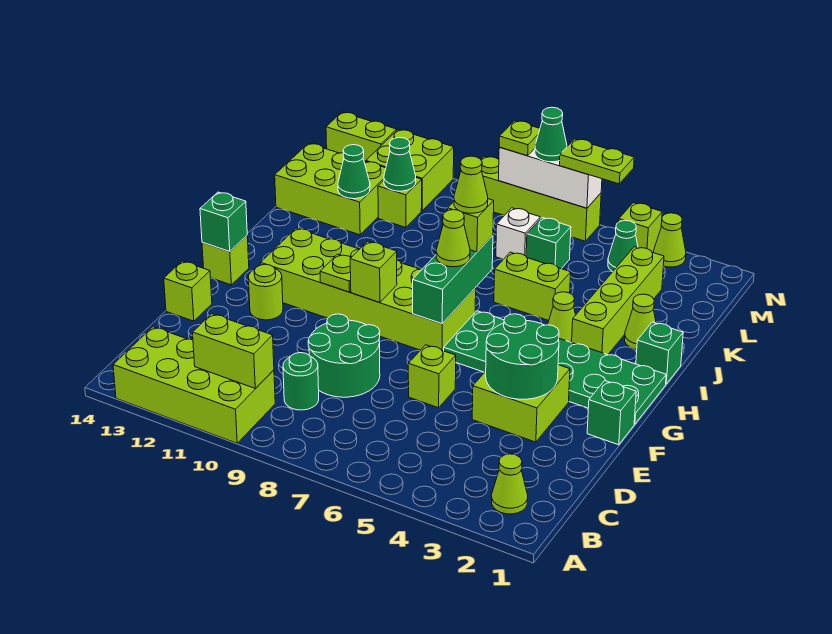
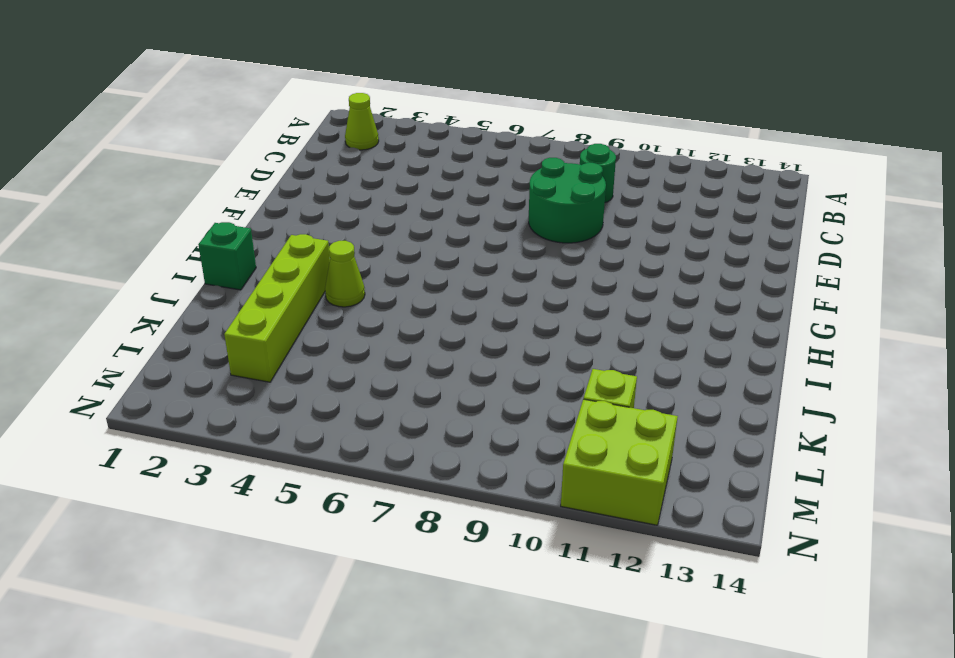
none -> lime 2x4 brick [113,327,275,443]
none -> lime 2x2 brick [472,365,570,442]
none -> lime 1x1 brick [408,345,456,408]
none -> lime 1x1 brick [164,261,212,321]

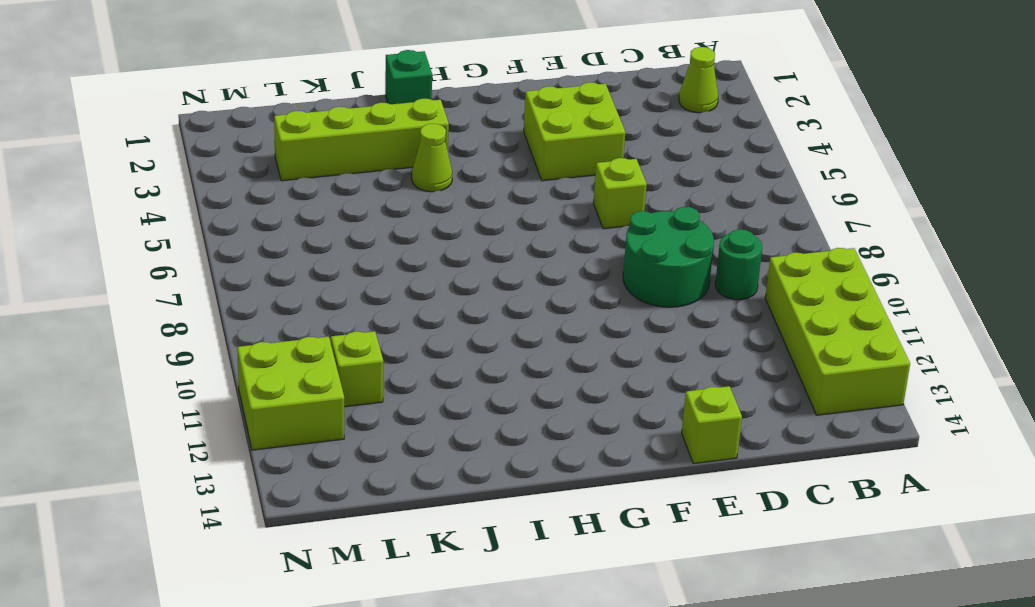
none -> green 1x1 brick [587,381,636,445]
none -> lime 1x1 round brick [248,264,283,320]
none -> green 2x6 plate [444,311,666,424]
none -> lime 2x6 brick [261,228,476,351]

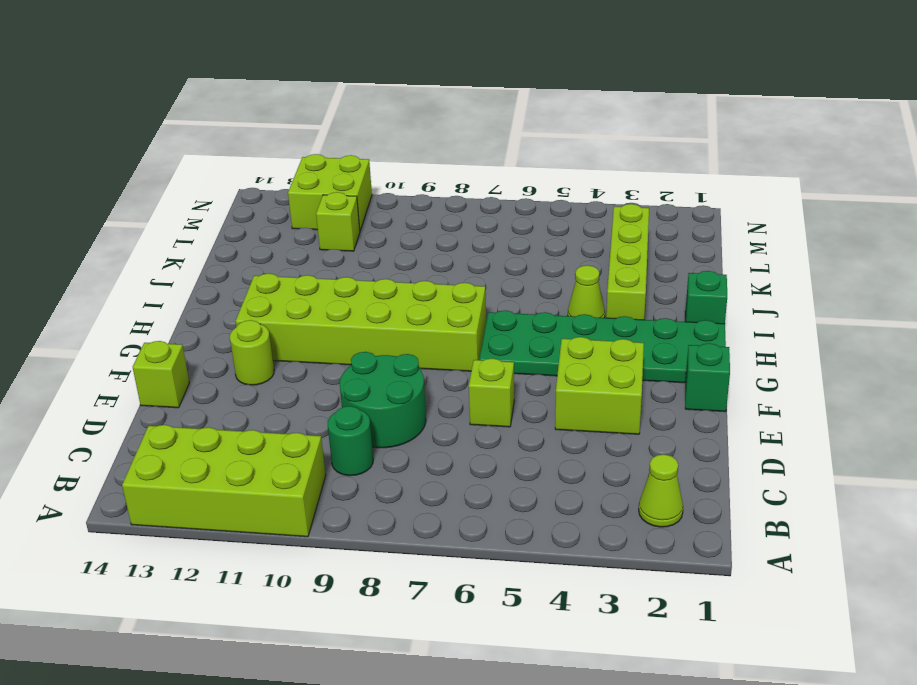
none -> lime 1x1 brick [202,236,249,285]
none -> lime 1x1 cone [625,294,656,350]
none -> lime 1x2 brick [494,252,571,321]
none -> lime 2x3 brick [275,143,386,235]

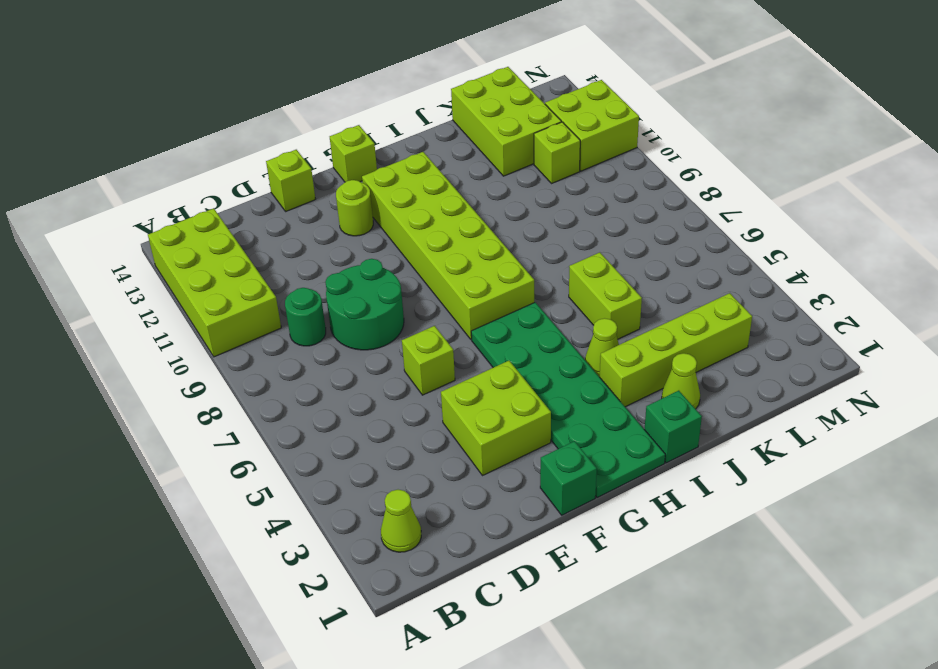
none -> green 1x1 brick [526,218,571,269]
none -> white 1x1 brick [496,208,540,259]
none -> green 1x1 cone [608,220,638,272]
none -> lime 1x1 cone [653,213,686,267]

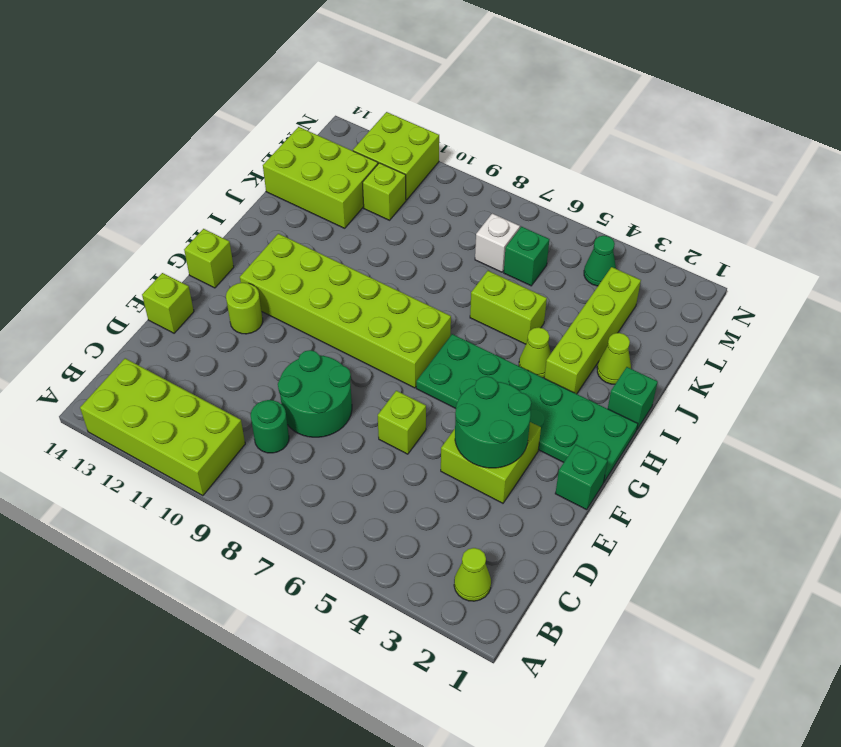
none -> lime 1x1 cone [653,213,686,267]
none -> lime 1x1 brick [619,203,662,252]
none -> lime 1x4 brick [481,156,601,241]
none -> lime 1x2 brick [326,112,397,161]

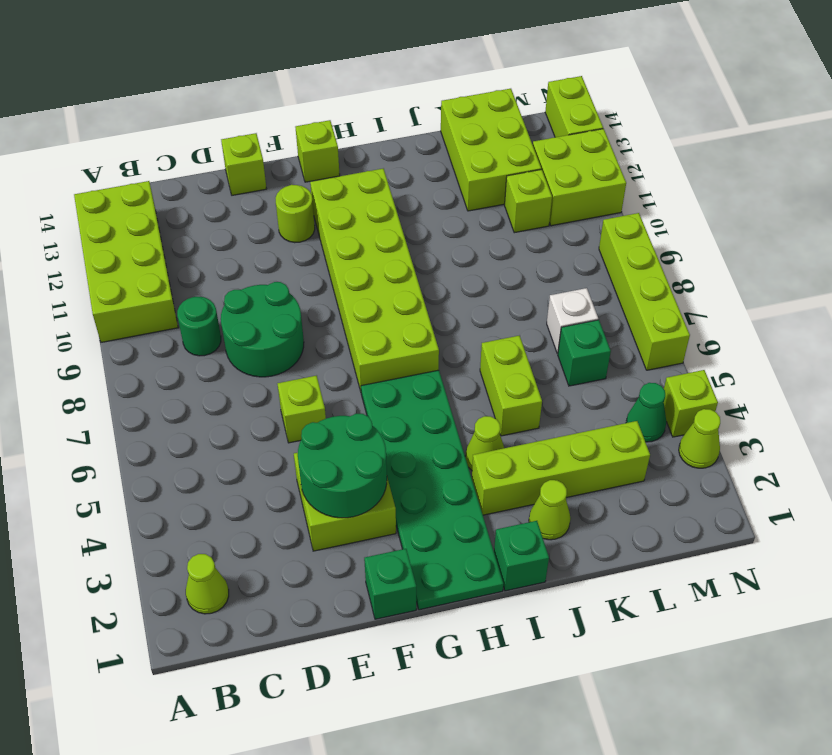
none -> lime 1x2 brick [193,314,274,389]
none -> green 1x3 brick [413,236,493,324]
none -> lime 1x1 brick [350,242,397,303]
none -> lime 1x1 plate [320,254,351,292]

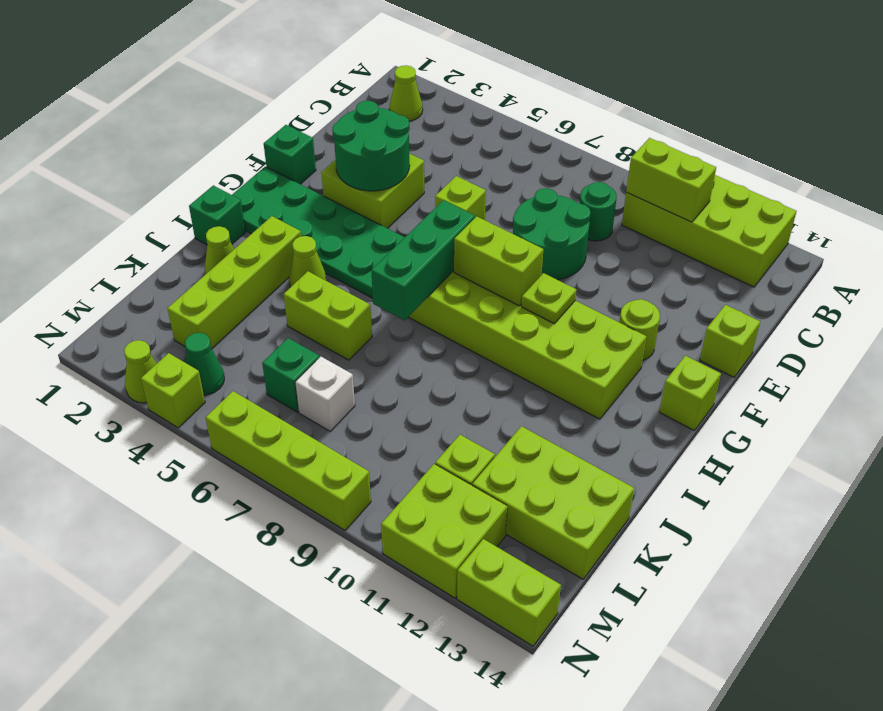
lime 1x2 brick [454,216,543,306] -> lime 1x1 brick [350,242,397,303]
none -> green 1x1 brick [200,192,247,251]
none -> green 1x1 cone [338,145,370,199]
none -> green 1x1 cone [384,138,416,191]
none -> white 1x3 brick [498,147,602,208]

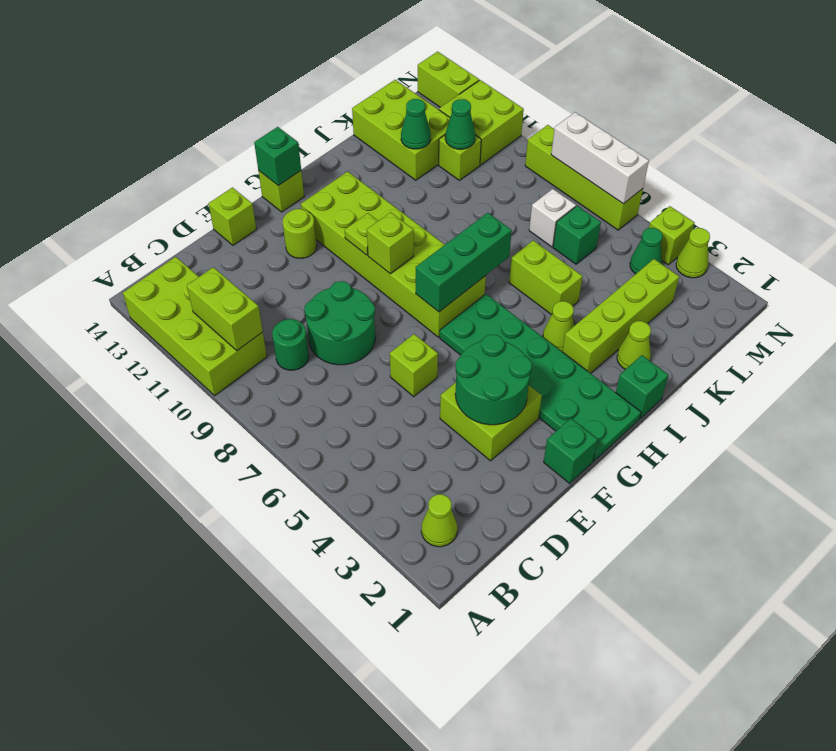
none -> lime 1x1 cone [436,210,470,267]
none -> lime 1x1 brick [448,199,494,252]
none -> lime 1x2 plate [560,139,634,184]
none -> green 1x1 cone [535,107,567,162]

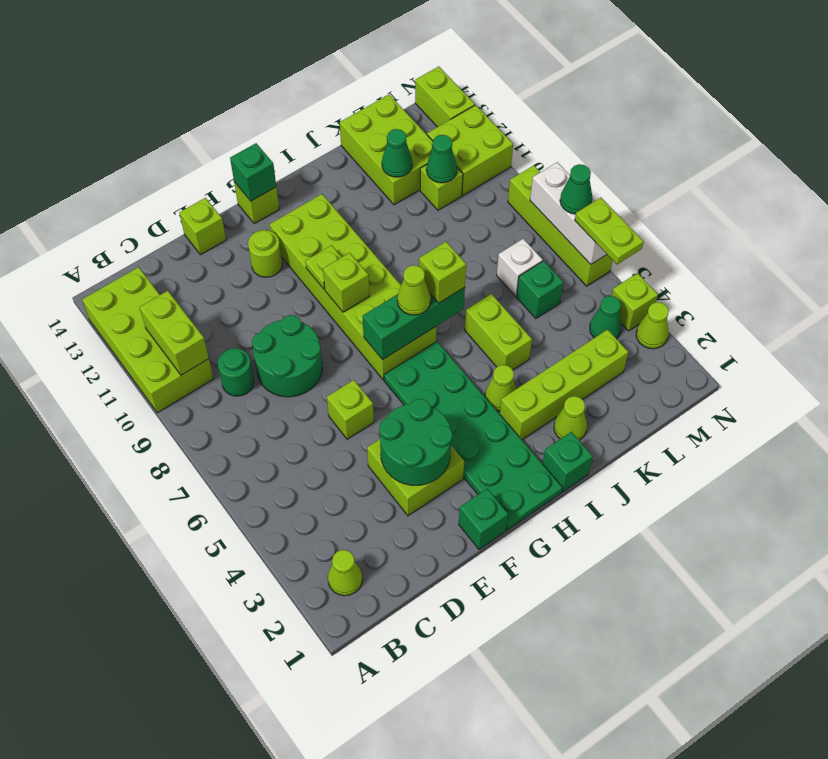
none -> lime 1x1 plate [499,121,540,156]
none -> lime 1x1 cone [454,156,488,213]

